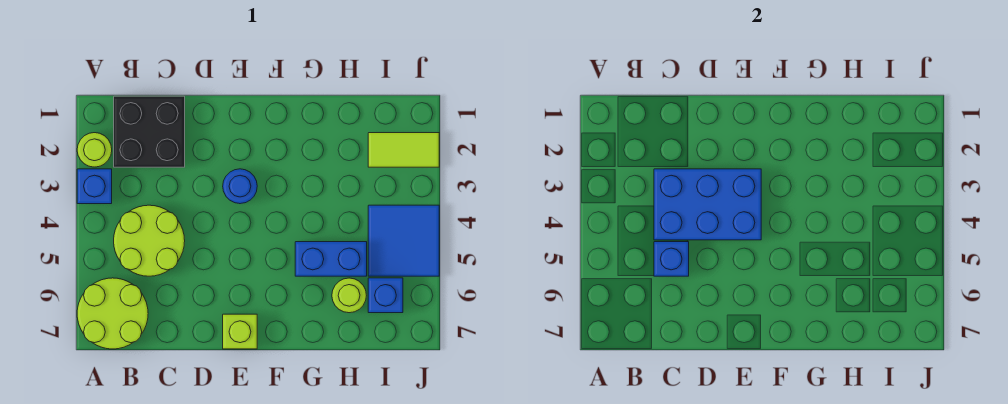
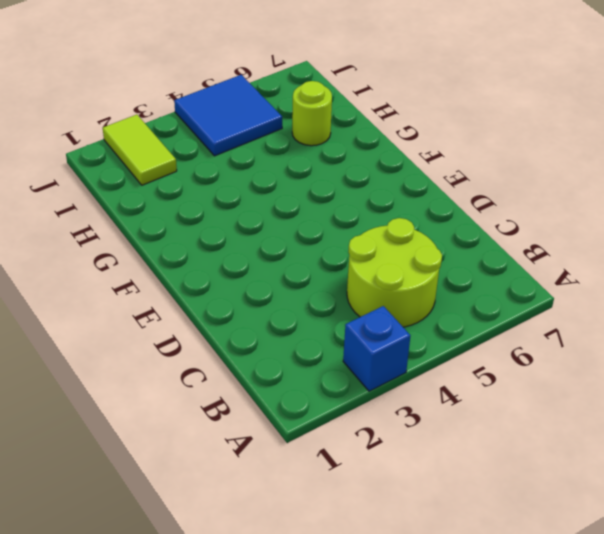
none -> lime 1x1 round brick [77,133,112,167]
none -> lime 2x2 round brick [77,278,148,349]
none -> black 2x2 brick [114,96,185,167]

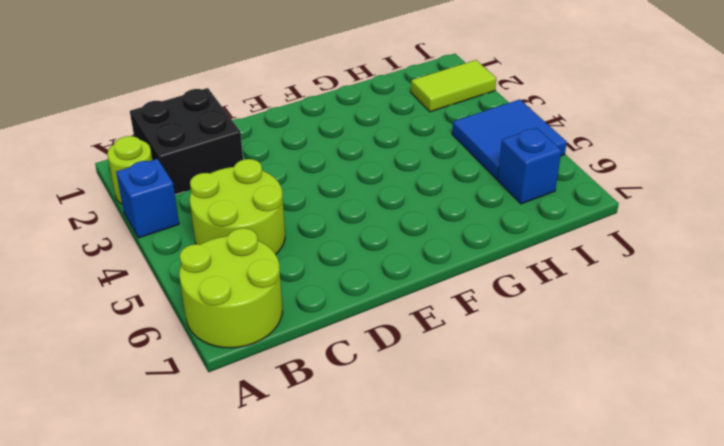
none -> blue 1x1 round brick [223,169,257,204]
none -> lime 1x1 brick [223,314,257,349]
none -> blue 1x2 brick [295,242,367,276]

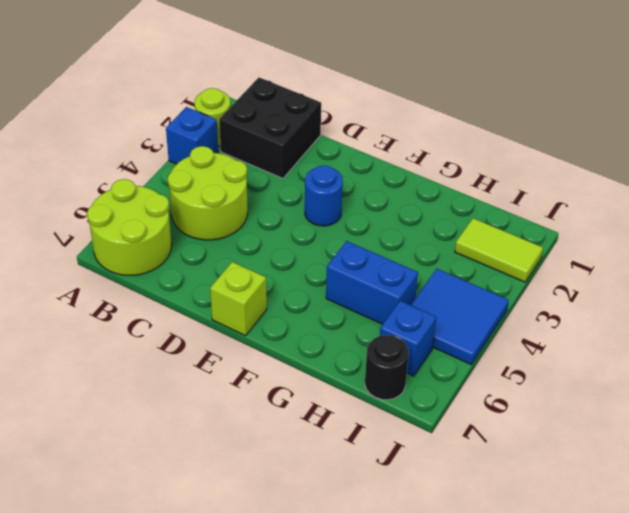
black 1x1 round brick [365,335,409,400] -> none
none -> lime 1x1 round brick [332,278,366,313]
none -> blue 2x3 brick [654,169,761,240]
none -> blue 1x1 brick [654,242,689,276]

